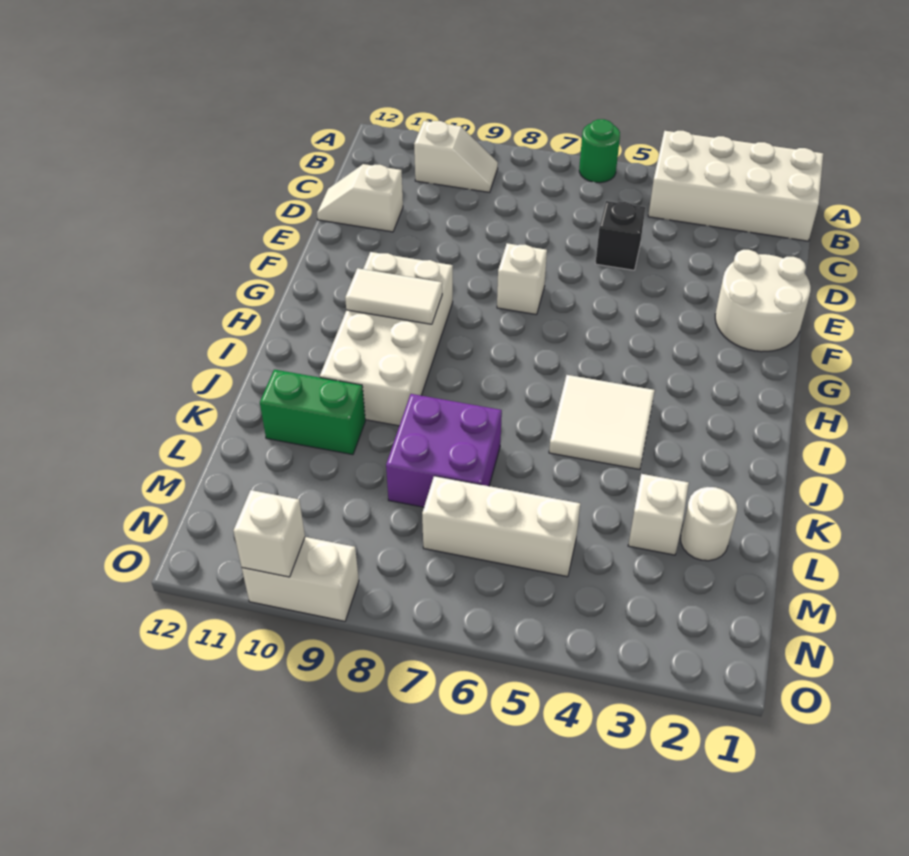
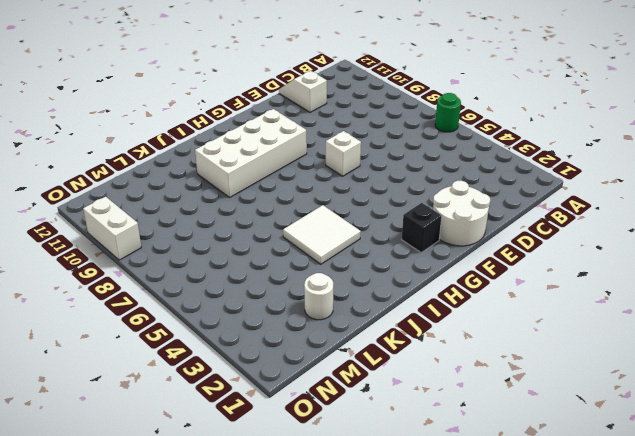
black 1x1 brick [402,203,442,253] -> black 1x1 brick moved to [595,201,645,270]
none -> white 2x4 brick [648,131,823,241]
none -> white 1x2 slope [414,121,498,192]
none -> purple 2x2 brick [386,394,502,507]

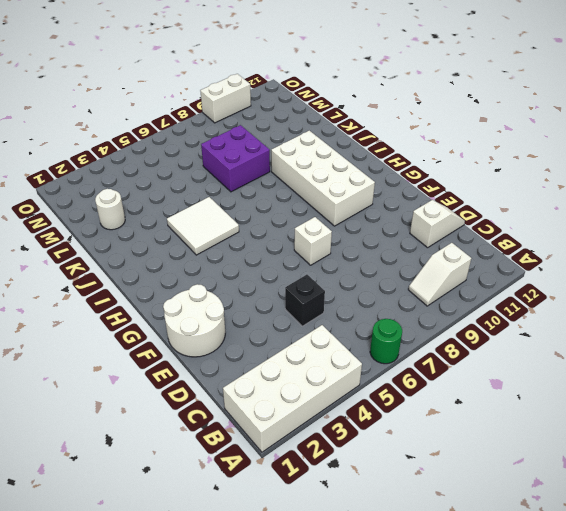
none -> green 1x2 brick [260,369,365,455]
none -> white 1x1 brick [628,474,689,555]
none -> white 1x3 brick [422,476,580,577]

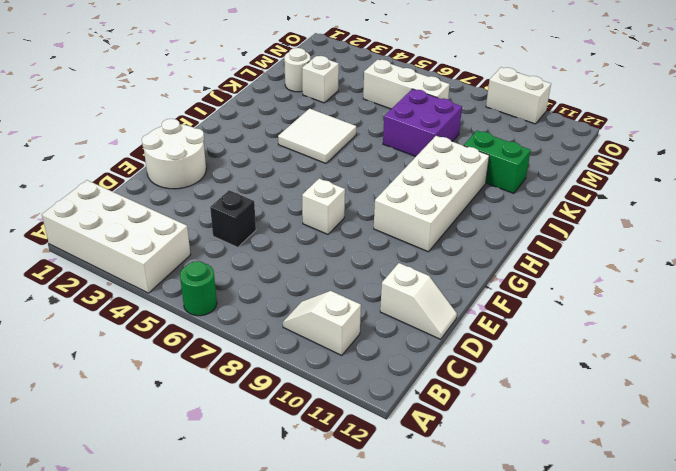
none -> white 1x2 tile [345,268,442,324]
none -> white 1x1 brick [233,490,305,577]

